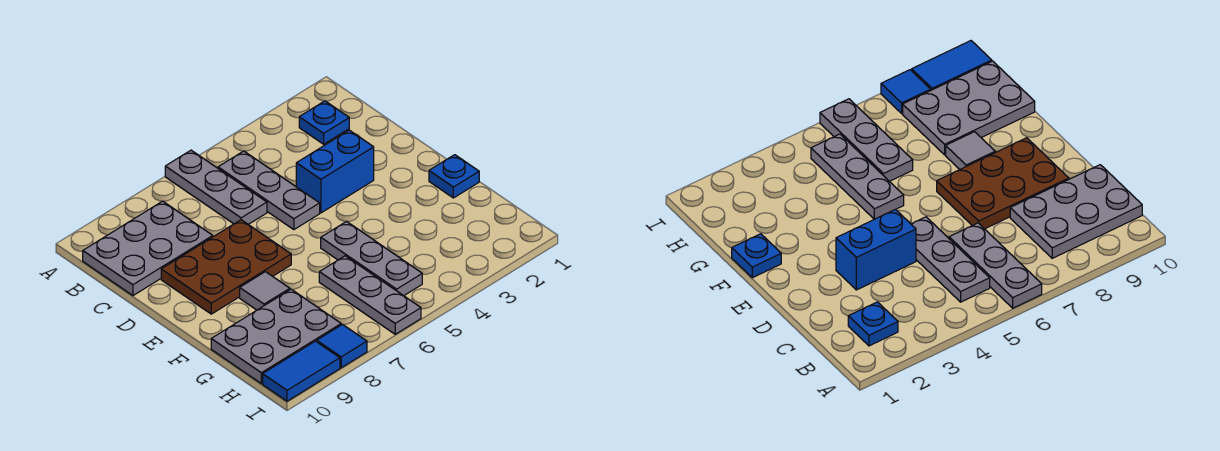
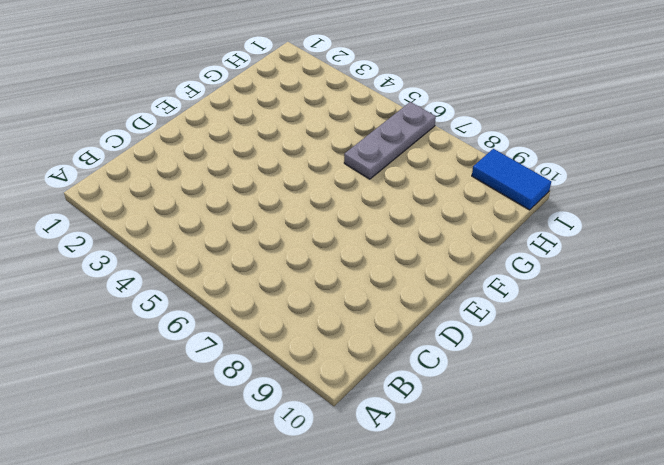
none -> grey 1x3 plate [165,150,267,224]
none -> blue 1x1 plate [299,101,349,144]
none -> grey 1x3 plate [218,151,320,230]

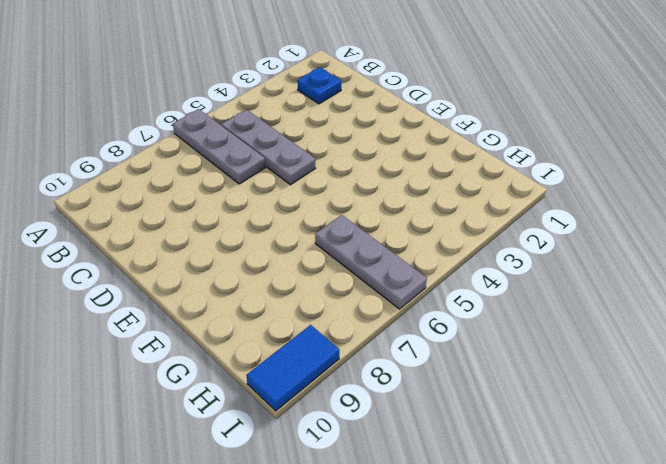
none -> grey 2x3 plate [83,201,213,296]
none -> blue 1x2 brick [296,130,374,213]
none -> brown 2x3 plate [161,220,291,314]

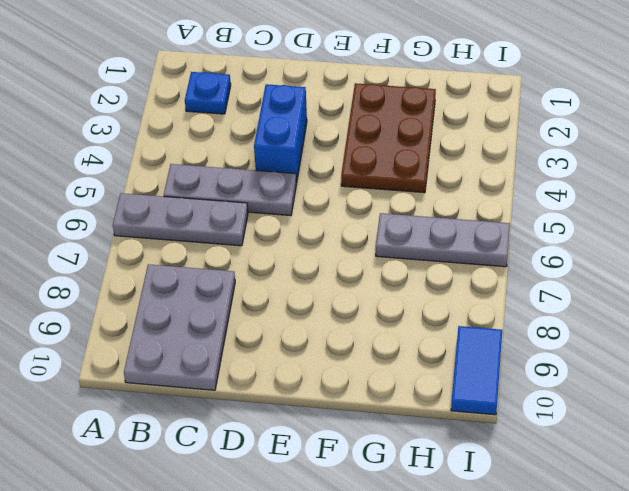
brown 2x3 plate [341,83,436,193] -> brown 2x3 plate moved to [161,220,291,314]
none -> blue 1x1 plate [429,155,479,198]
none -> grey 1x3 plate [321,221,422,296]
none -> grey 1x1 tile [240,272,290,310]

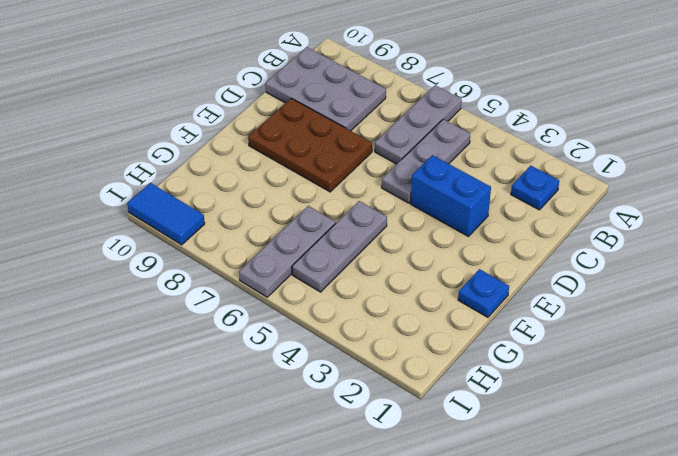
none -> grey 1x1 tile [240,272,290,310]
none -> grey 2x3 plate [211,289,341,384]
none -> blue 1x1 tile [317,324,367,368]

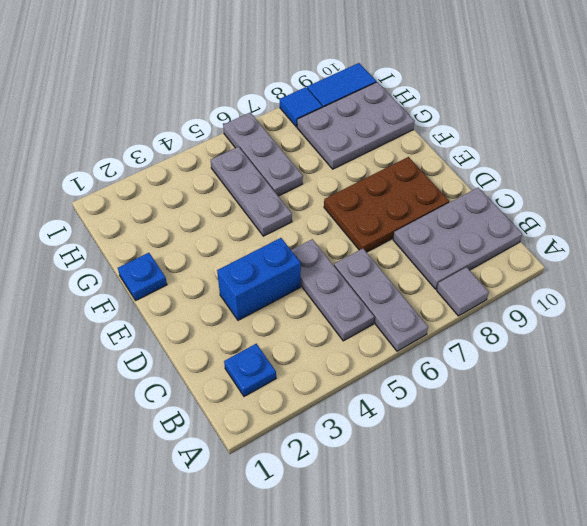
grey 1x1 tile [437,267,489,316] -> grey 1x1 tile moved to [240,272,290,310]

